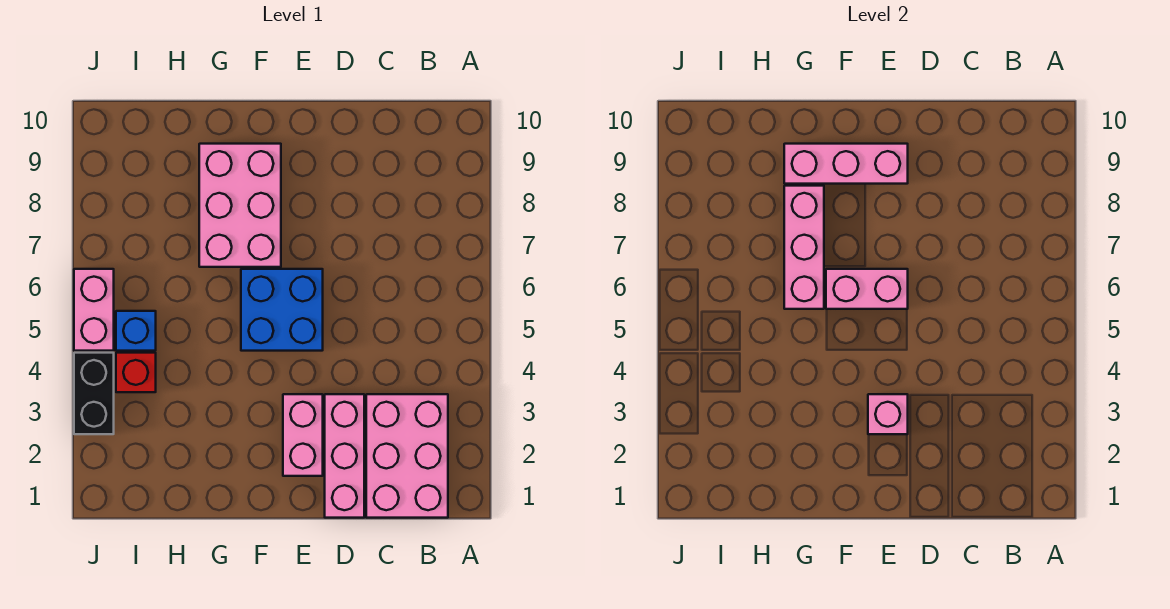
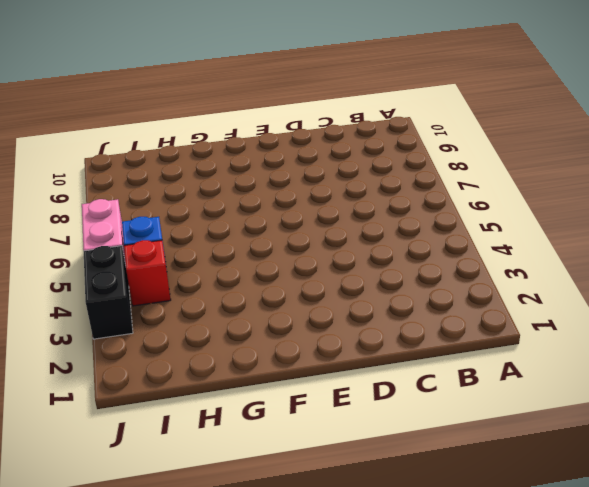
none -> pink 2x3 brick [366,394,448,518]
none -> pink 1x3 brick [325,394,364,518]
none -> pink 1x2 brick [283,394,323,476]

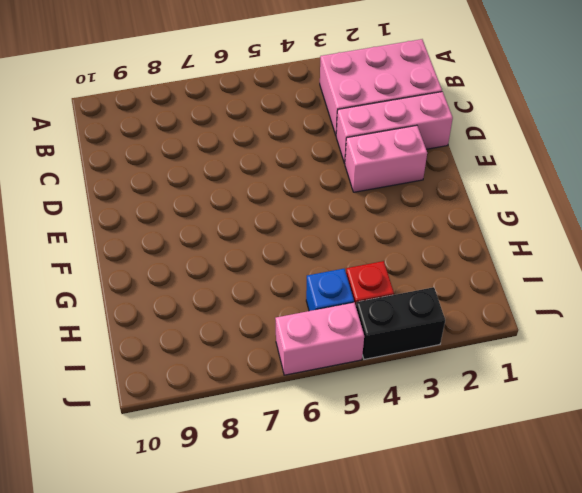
none -> blue 2x2 brick [241,269,323,351]
none -> pink 2x3 brick [199,144,281,267]
none -> pink 1x1 brick [868,394,908,434]

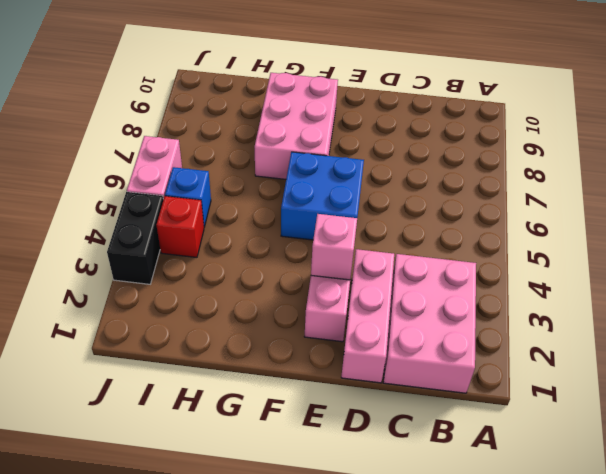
none -> pink 1x2 brick [826,269,908,309]
none -> pink 1x3 brick [784,144,908,184]
none -> pink 1x3 brick [784,186,824,309]

